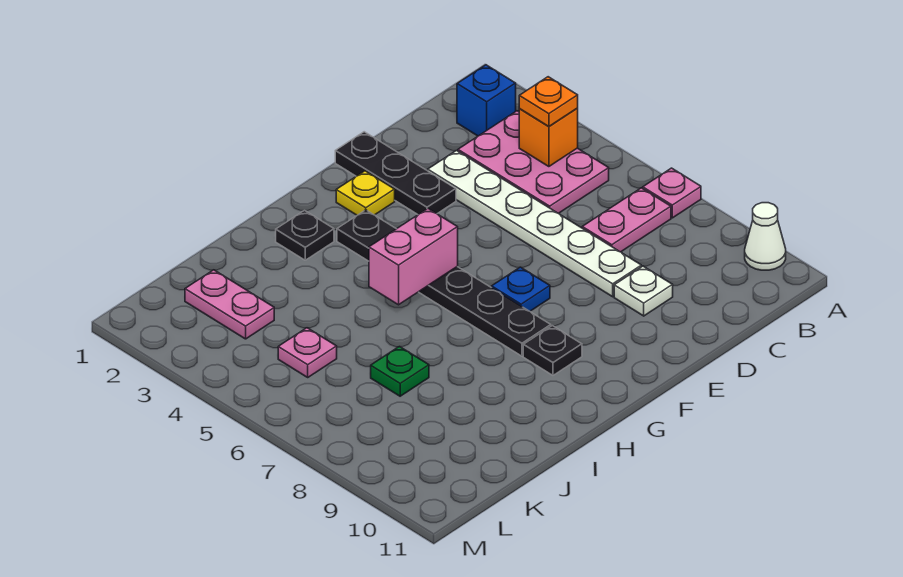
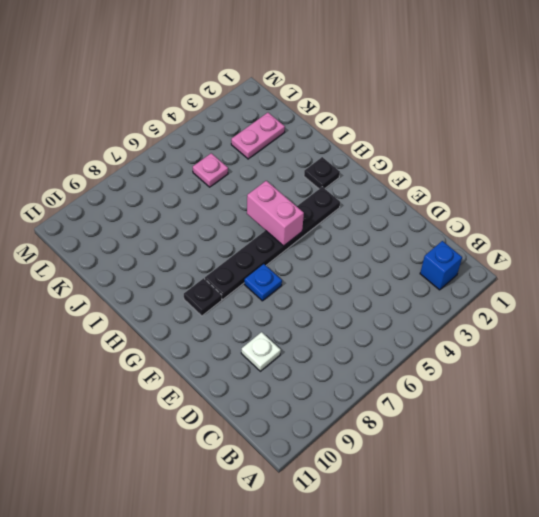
none -> pink 1x1 plate [643,168,701,218]
none -> white 1x1 cone [745,203,786,270]
none -> pink 2x3 plate [458,111,609,214]

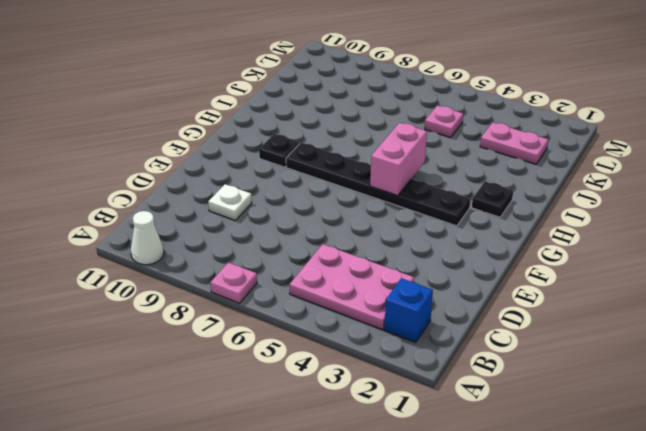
none -> pink 1x2 plate [582,188,671,252]
none -> white 1x6 plate [428,151,641,297]
none -> black 1x3 plate [335,132,456,215]

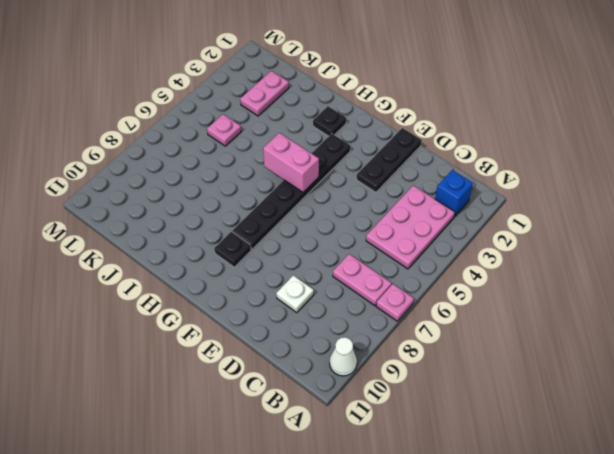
none -> white 1x6 plate [428,151,641,297]
none -> yellow 1x1 plate [336,171,395,215]
none -> blue 1x1 plate [491,267,550,311]

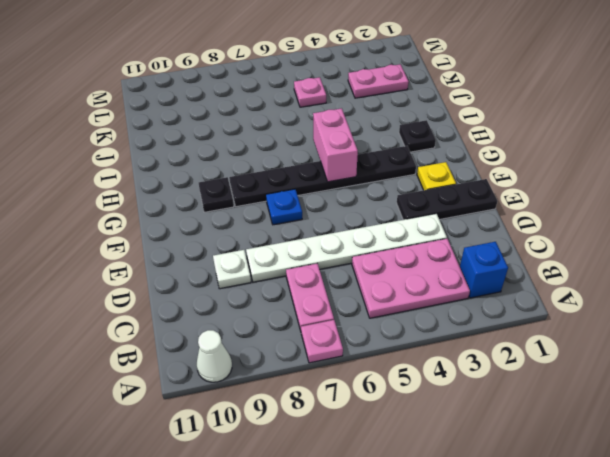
none -> green 1x1 plate [371,347,429,396]
none -> orange 1x1 brick [519,108,578,167]
none -> orange 1x1 plate [519,77,578,126]

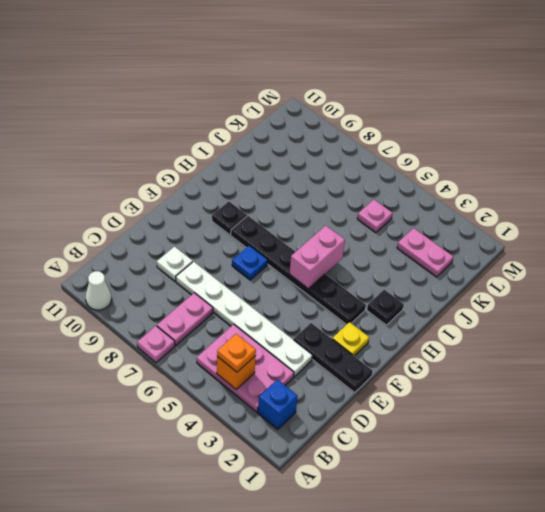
none -> green 1x1 plate [371,347,429,396]

